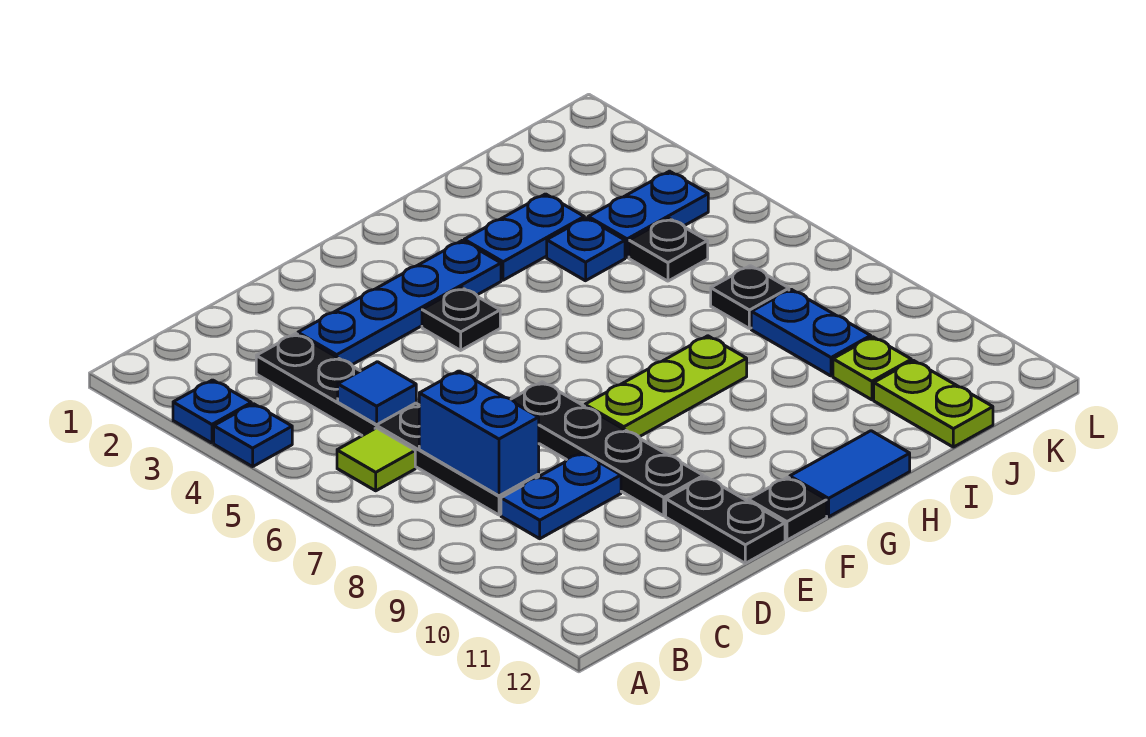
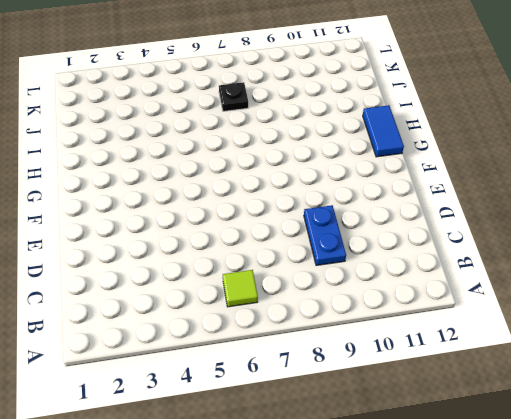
none -> blue 1x1 plate [173,380,251,443]
none -> blue 1x1 plate [214,404,292,467]
none -> black 1x6 plate [256,334,539,515]

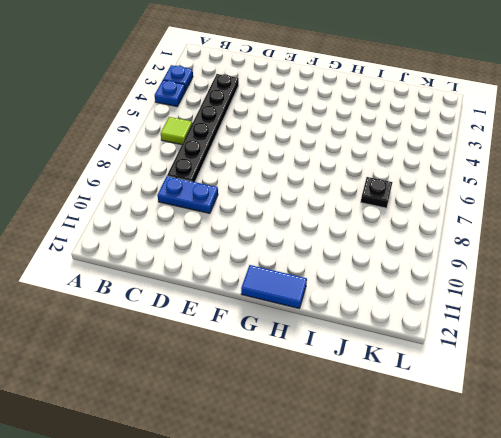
none -> blue 1x4 plate [298,241,501,365]
none -> black 1x4 plate [511,382,703,516]
none -> black 1x2 plate [666,477,785,563]

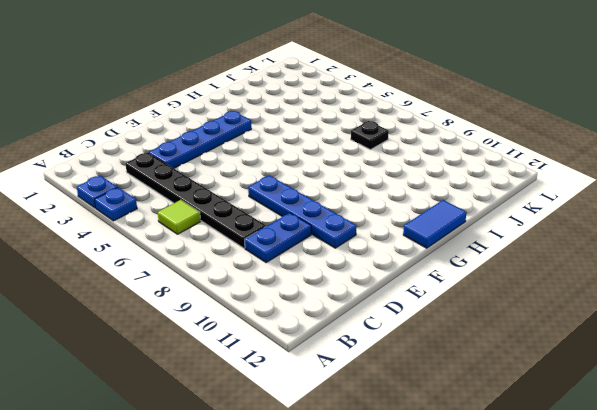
blue 1x4 plate [248,175,356,248] -> black 1x4 plate [511,382,703,516]
none -> black 1x2 plate [666,477,785,563]
none -> black 1x1 plate [422,288,500,350]
none -> lime 1x3 plate [585,336,747,437]

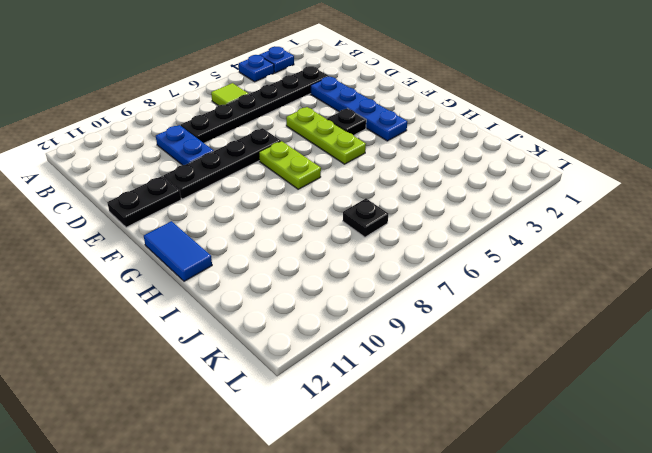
lime 1x3 plate [286,107,366,164] -> lime 1x3 plate moved to [585,336,747,437]
lime 1x2 plate [259,141,321,189] -> lime 1x2 plate turned to [874,361,993,447]
none -> black 1x1 plate [748,477,827,540]
none -> blue 1x2 plate [464,194,584,280]
none -> blue 1x1 plate [547,218,625,281]

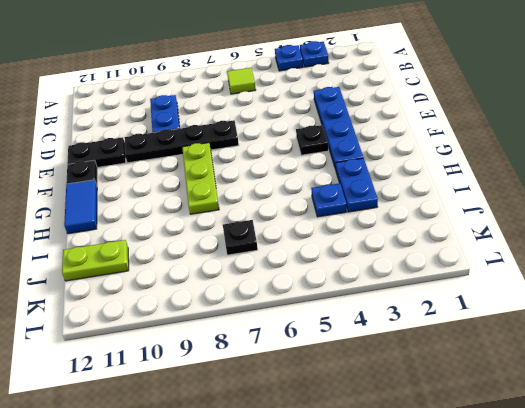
none -> black 1x6 plate [256,334,539,515]
none -> blue 1x2 plate [588,171,708,257]
none -> black 1x1 plate [629,218,708,281]

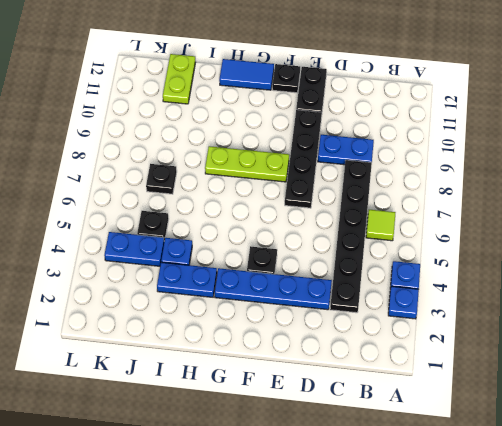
none -> blue 1x2 plate [751,289,871,376]
none -> lime 1x1 plate [833,337,911,400]
none -> blue 1x1 tile [338,362,416,425]

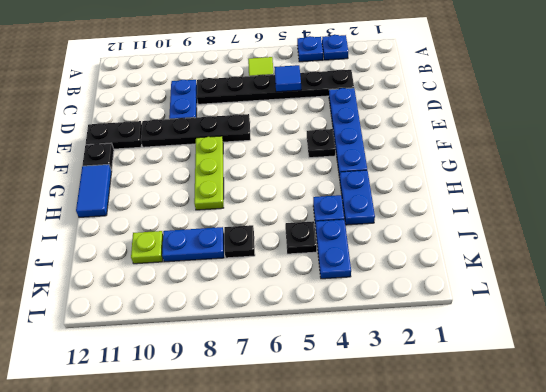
none -> lime 1x2 plate [874,361,993,447]
none -> blue 1x2 brick [419,371,539,496]

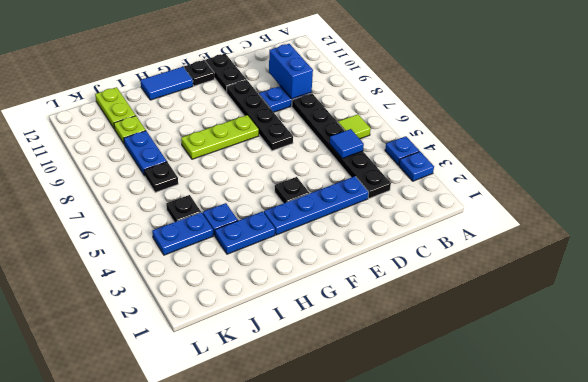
blue 1x2 brick [269,44,313,99] -> blue 1x2 brick moved to [419,371,539,496]

